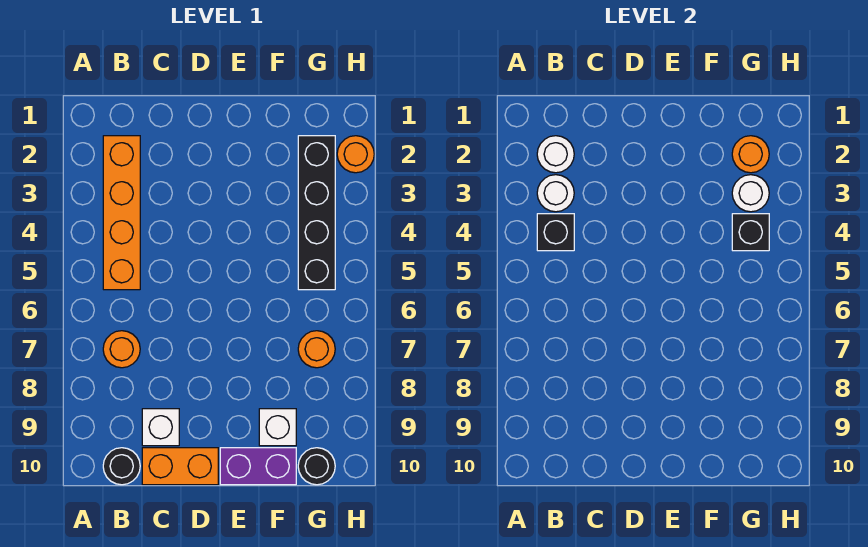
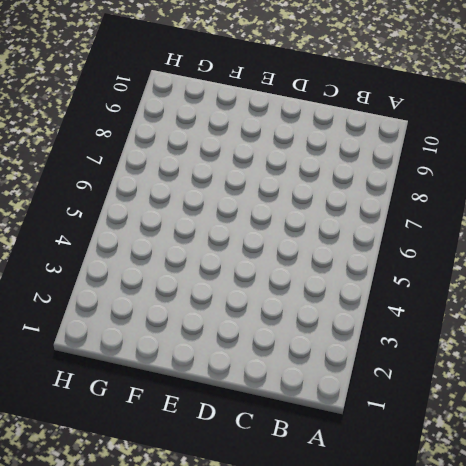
none -> orange 1x4 brick [103,136,140,290]
none -> orange 1x1 round brick [103,331,140,368]
none -> black 1x1 round brick [103,448,140,485]

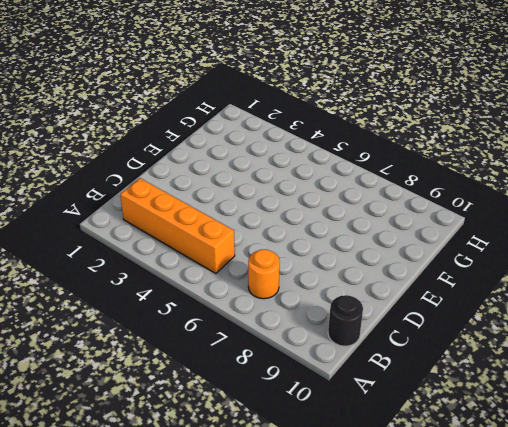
none -> white 1x1 brick [142,409,179,446]
none -> orange 1x2 brick [142,448,218,485]
none -> purple 1x2 brick [220,448,296,485]

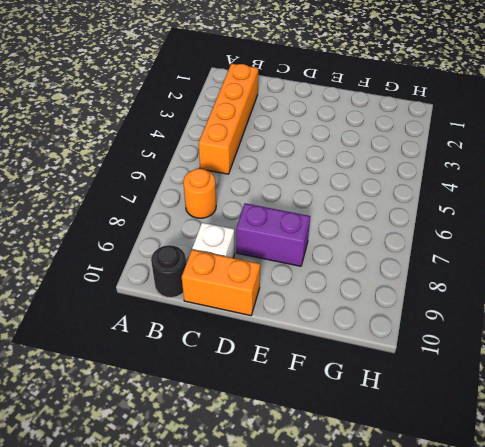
purple 1x2 brick [236,203,310,266] -> purple 1x2 brick moved to [220,448,296,485]
none -> white 1x1 brick [259,409,296,446]
none -> black 1x4 brick [298,136,335,290]
none -> orange 1x1 round brick [298,331,335,368]

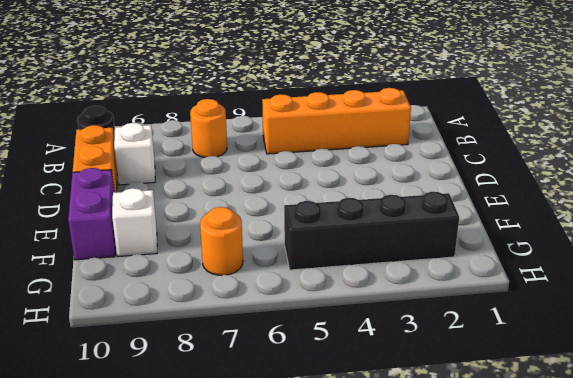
none -> black 1x1 round brick [298,448,335,485]
none -> orange 1x1 round brick [337,136,374,173]
none -> white 1x1 round brick [537,136,574,173]

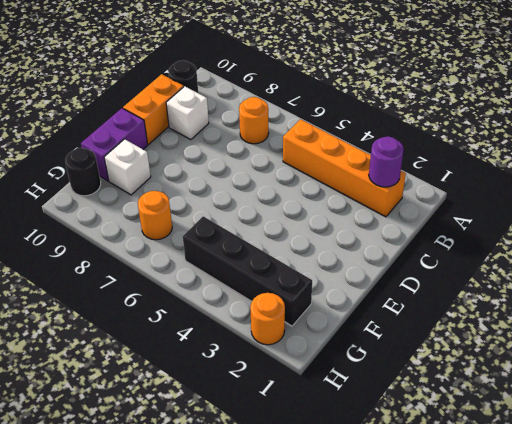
purple 1x1 round brick [369,136,404,187] -> white 1x1 round brick [537,136,574,173]
none -> white 1x1 round brick [537,175,574,212]
none -> black 1x1 brick [537,214,574,251]
none -> orange 1x1 round brick [732,136,769,173]

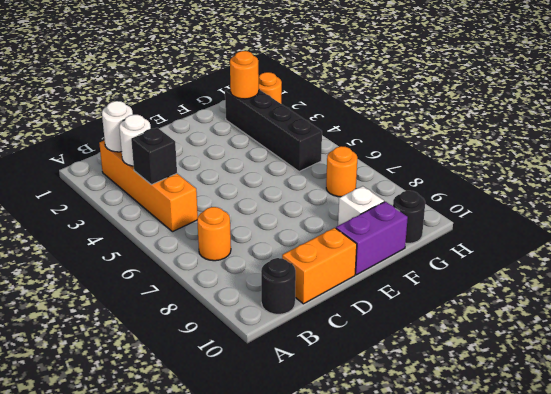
none -> white 1x1 brick [142,409,179,446]
none -> white 1x1 round brick [732,175,769,212]
none -> black 1x1 brick [732,214,769,251]

